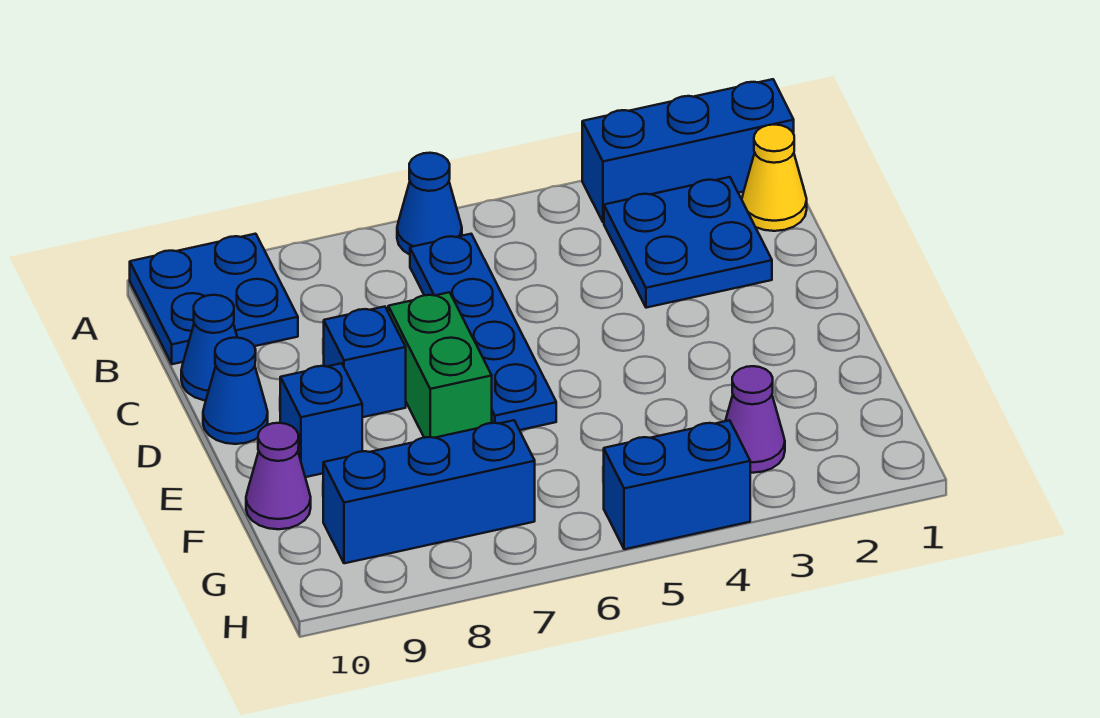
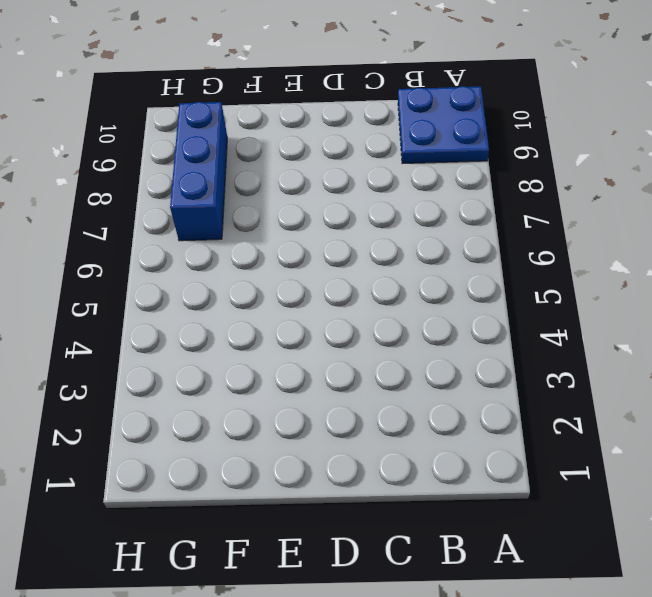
none -> blue 1x3 brick [582,79,794,222]
none -> blue 1x1 cone [397,153,462,255]
none -> yellow 1x1 cone [742,125,807,231]

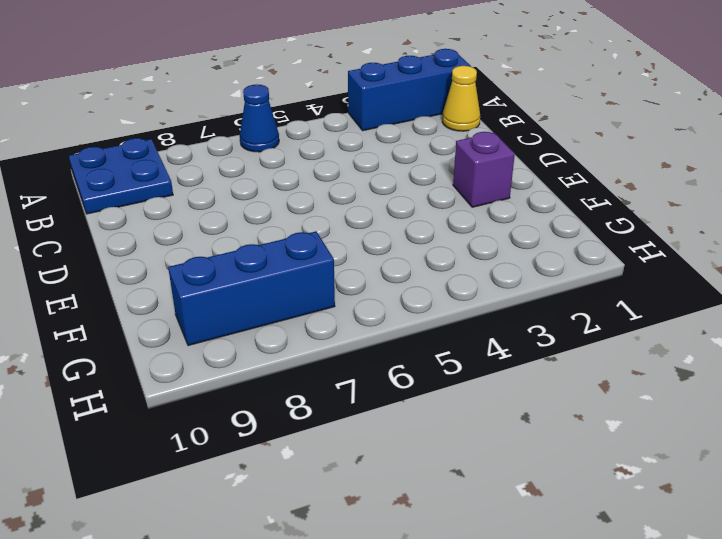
purple 1x1 brick [453,132,515,207] -> none
none -> blue 2x2 plate [604,177,772,308]
none -> blue 1x4 plate [410,234,556,430]
none -> blue 1x1 cone [181,295,237,401]

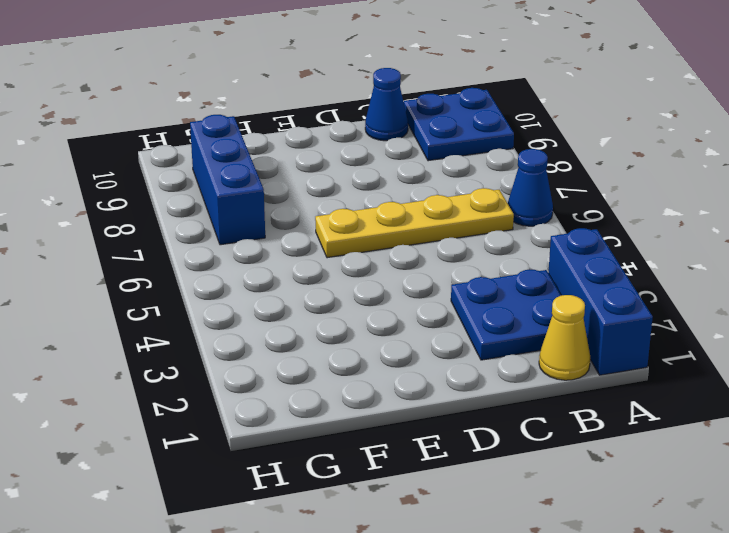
yellow 1x4 plate [315,188,514,258] -> blue 1x4 plate [410,234,556,430]
none -> green 1x2 brick [388,292,492,438]
none -> blue 1x1 brick [324,307,406,417]
none -> blue 1x1 cone [203,338,268,444]

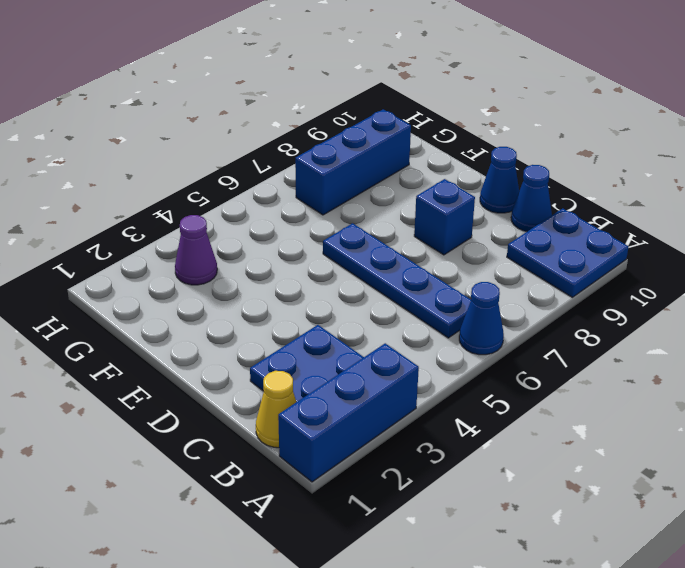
none -> green 1x2 brick [388,292,492,438]
none -> blue 1x1 brick [280,363,362,477]
none -> purple 1x1 cone [246,423,311,529]

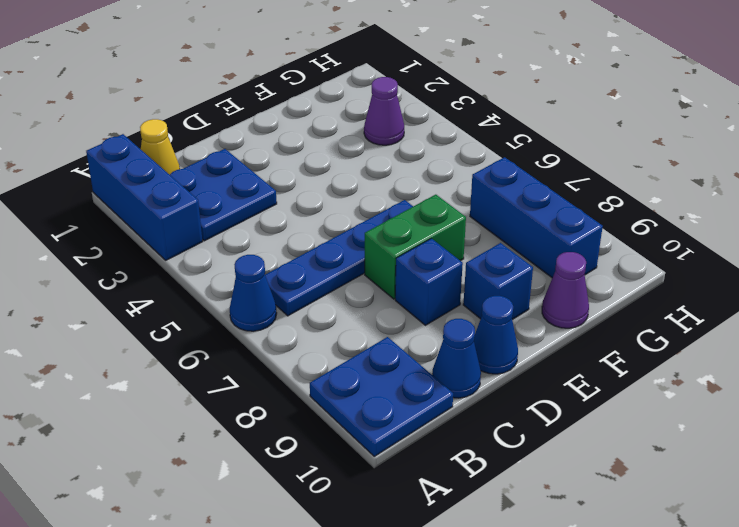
none -> blue 1x2 brick [604,420,750,549]

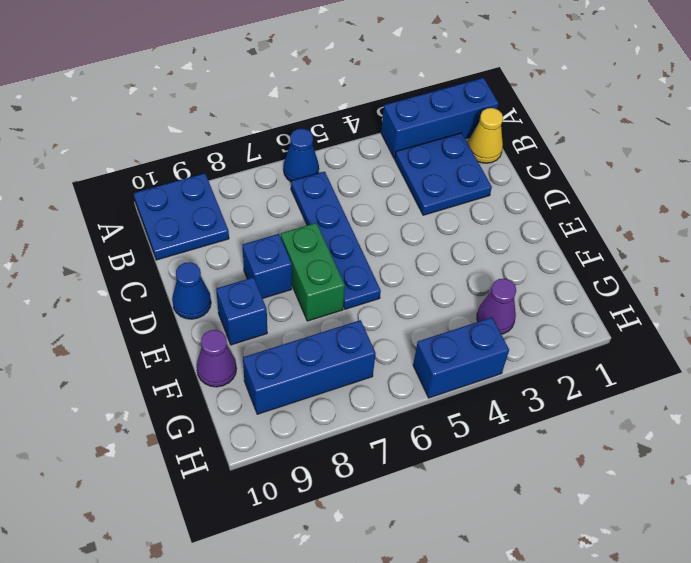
none -> blue 1x1 cone [181,295,237,401]

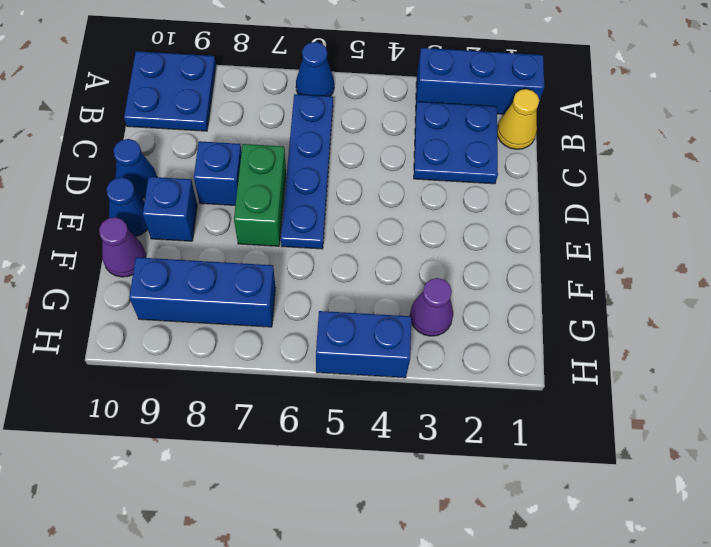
blue 1x1 cone [106,177,147,237] -> blue 1x1 cone moved to [181,295,237,401]

